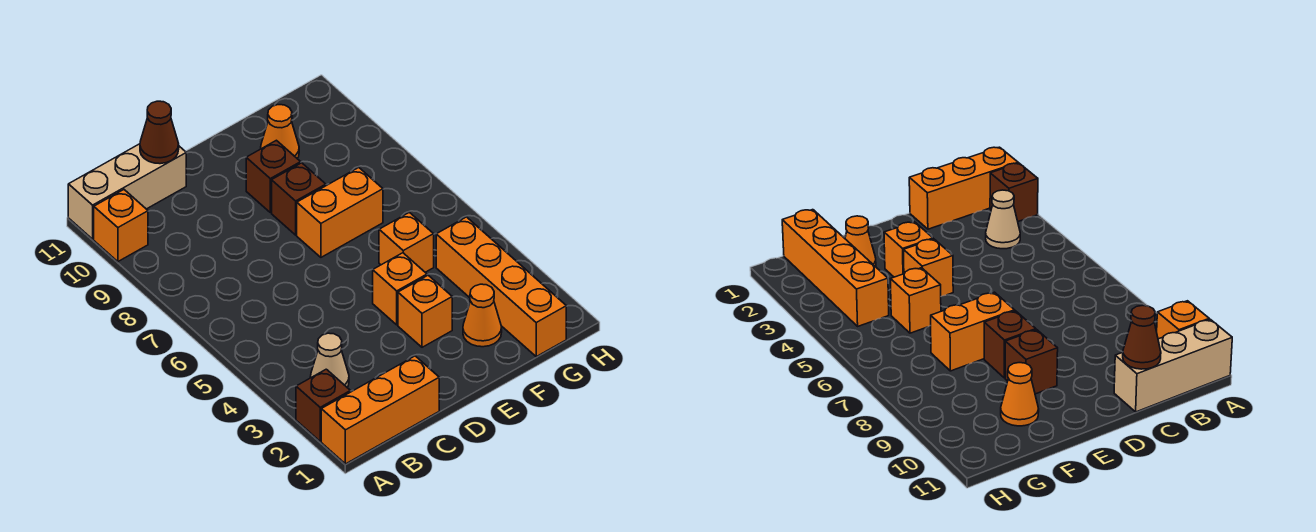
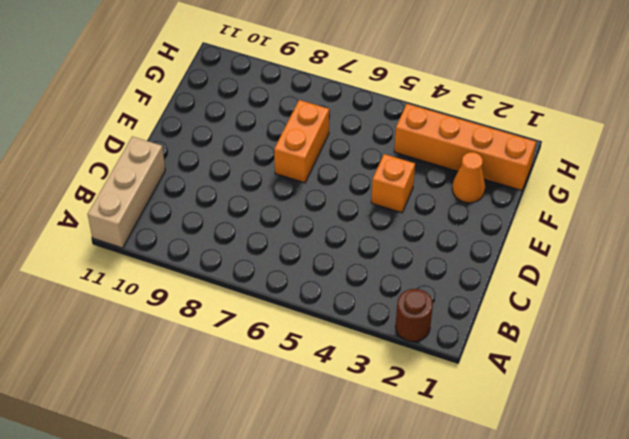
brown 1x1 round brick [396,289,433,342] -> brown 1x1 brick [296,369,350,441]
none -> orange 1x3 brick [321,356,439,464]
none -> orange 1x1 brick [94,190,148,262]
none -> tan 1x1 cone [310,333,349,387]

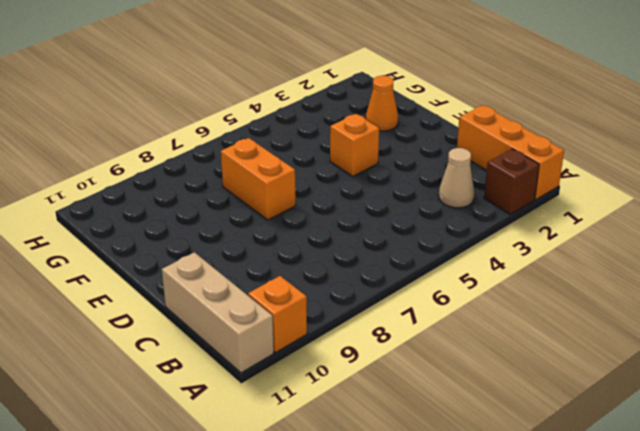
none -> orange 1x1 brick [398,275,452,347]
none -> brown 1x1 brick [272,163,326,235]
none -> brown 1x1 brick [246,140,301,213]

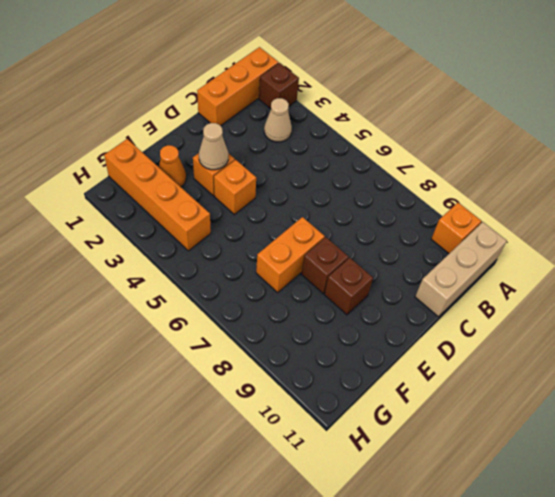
tan 1x1 cone [199,123,228,170] -> none
none -> orange 1x1 brick [379,212,434,272]
none -> orange 1x1 cone [261,105,299,158]
none -> brown 1x1 cone [140,101,179,164]

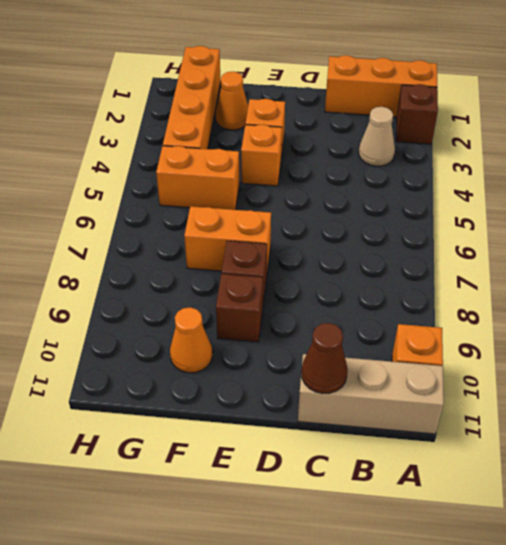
orange 1x2 brick [156,146,240,210] -> orange 1x1 brick [379,212,434,272]

